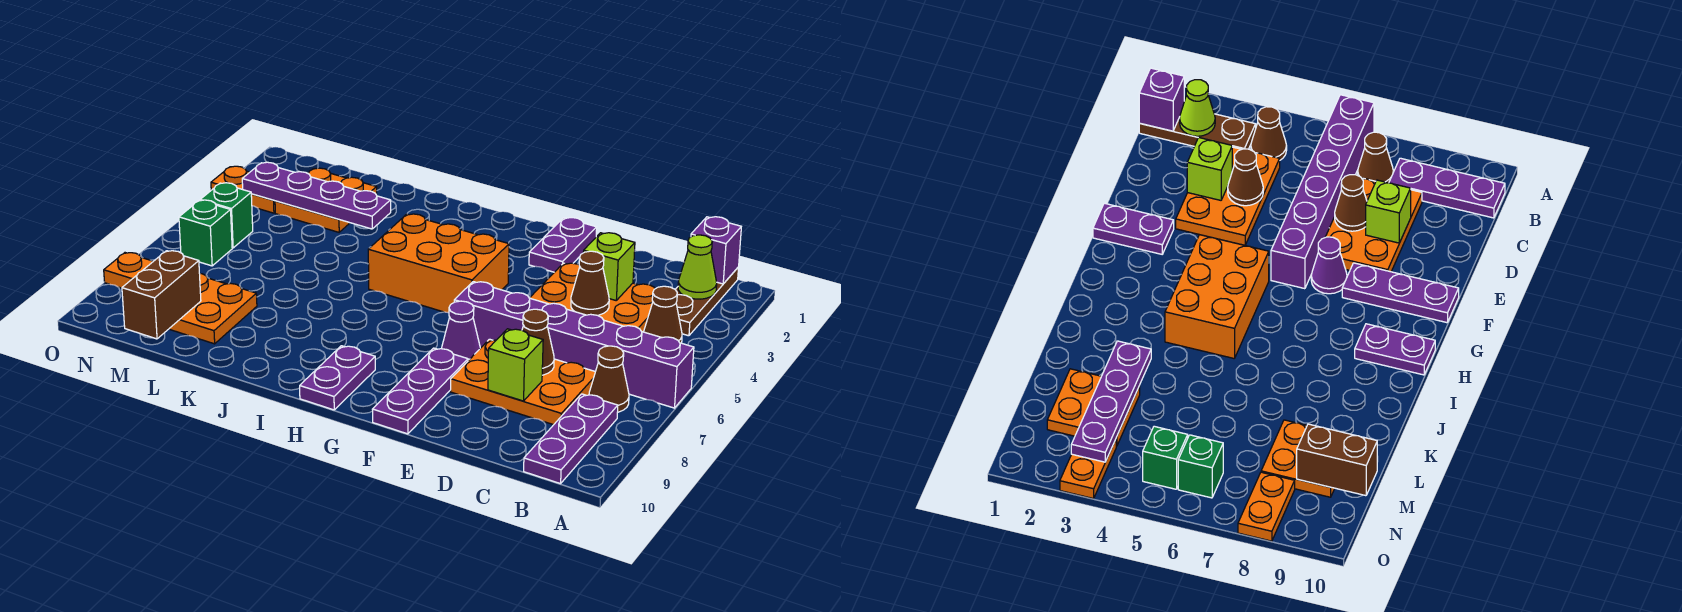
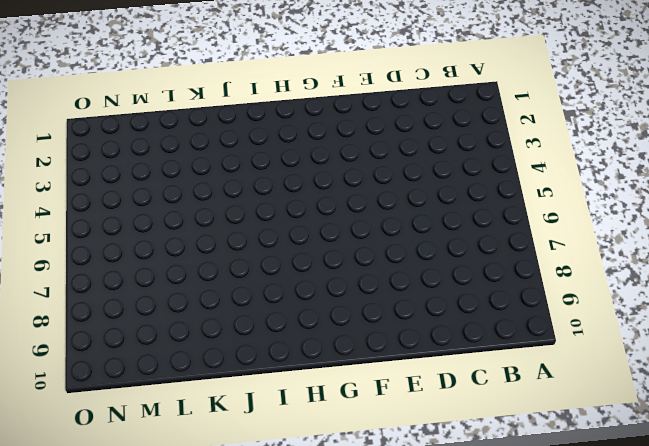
none -> purple 1x6 brick [454,282,694,408]
none -> brown 1x3 plate [675,267,739,336]
none -> brown 1x1 cone [644,286,682,343]

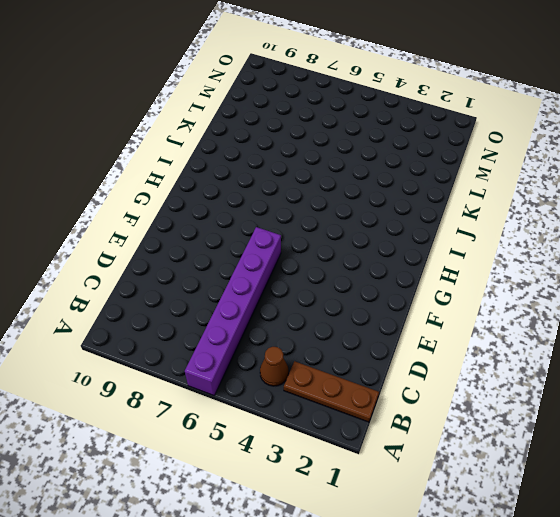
none -> brown 1x1 cone [589,346,629,412]
none -> purple 1x3 plate [524,394,618,484]
none -> orange 2x3 plate [530,263,655,332]

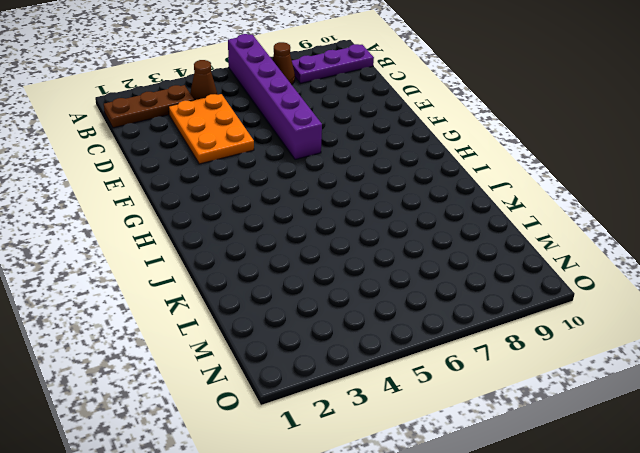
none -> orange 2x3 plate [451,339,595,425]
none -> purple 1x2 plate [529,218,597,272]
none -> purple 1x1 cone [442,301,480,361]

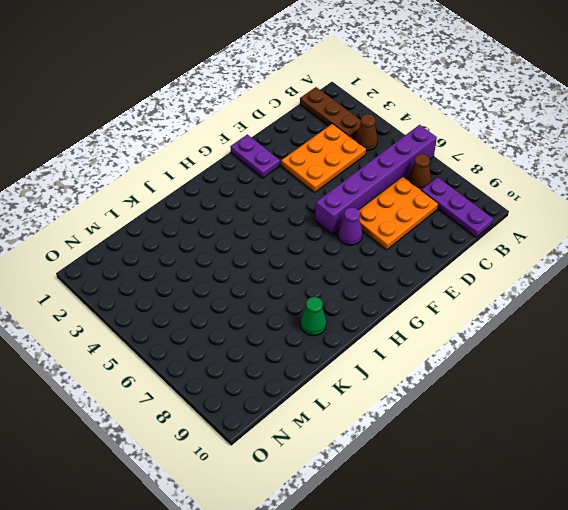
green 1x1 cone [301,297,326,336] -> none
none -> purple 1x3 plate [372,348,468,434]
none -> orange 2x3 brick [368,214,509,313]
none -> purple 1x2 plate [300,346,375,410]

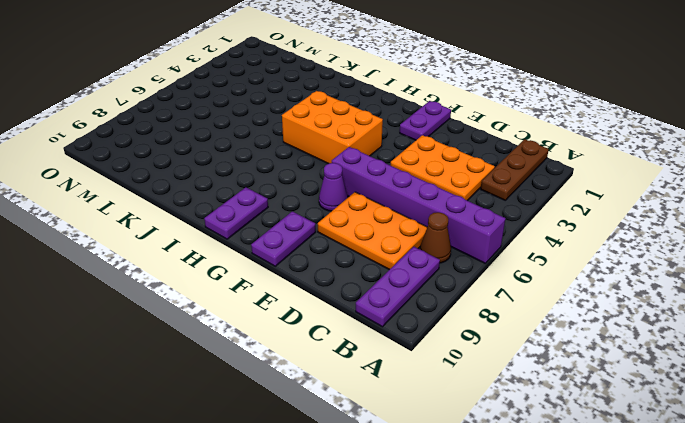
purple 1x2 plate [251,211,316,266] -> purple 1x3 plate [372,348,468,434]
none -> brown 1x1 cone [644,286,682,343]
none -> orange 2x2 plate [275,168,377,232]
none -> orange 2x2 plate [169,274,257,344]

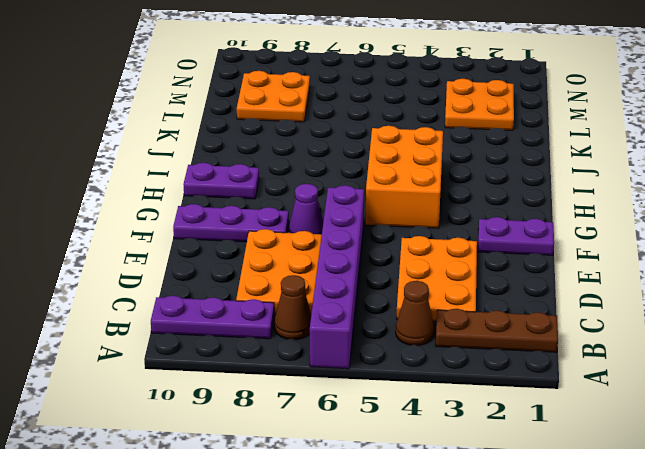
none -> orange 1x2 plate [211,166,275,213]
none -> green 1x1 brick [200,183,253,248]
none -> green 1x1 brick [179,200,232,266]

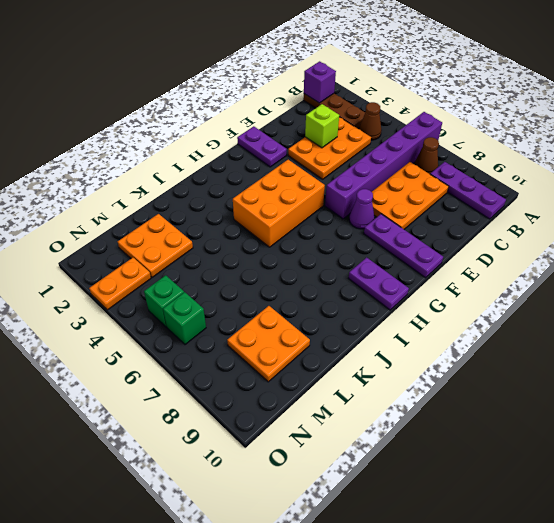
none -> orange 1x2 plate [104,253,153,288]
none -> lime 1x1 cone [678,235,717,299]
none -> brown 1x1 cone [571,251,609,315]

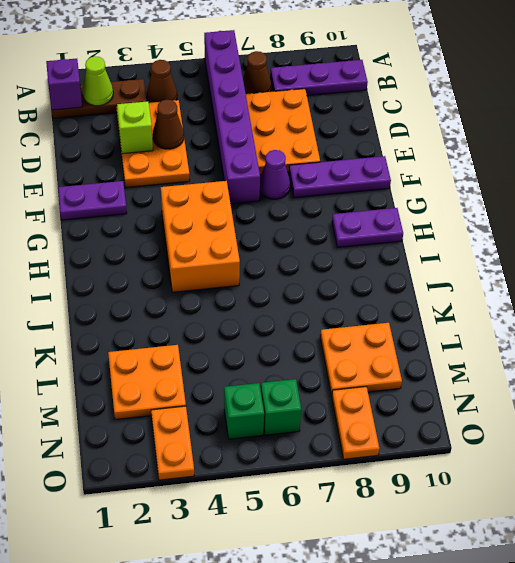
none -> brown 1x1 cone [522,309,554,375]
none -> lime 1x1 brick [488,329,543,401]
none -> purple 1x4 plate [242,162,391,229]

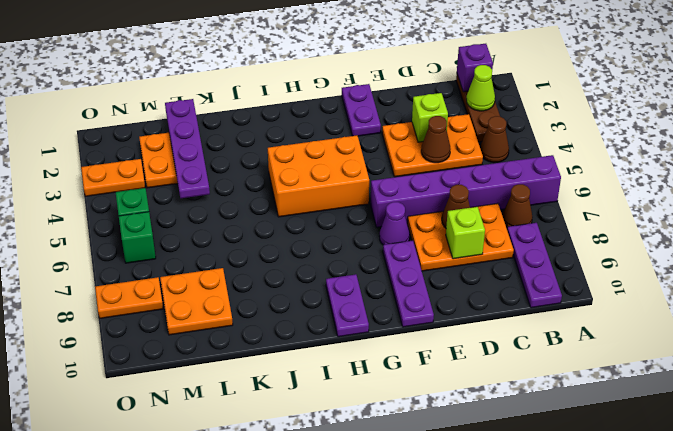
purple 1x4 plate [165,99,210,198] -> purple 1x4 plate turned to [242,162,391,229]
none -> brown 1x2 brick [122,251,201,339]

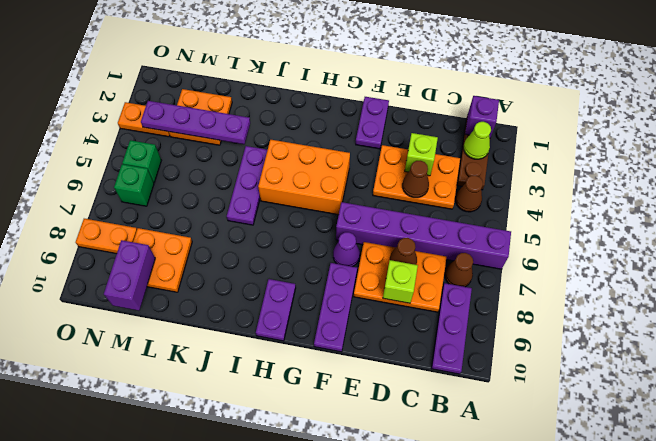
purple 1x3 plate [227,146,267,225] -> none
purple 1x2 brick [104,240,155,311] -> brown 1x2 brick [122,251,201,339]

